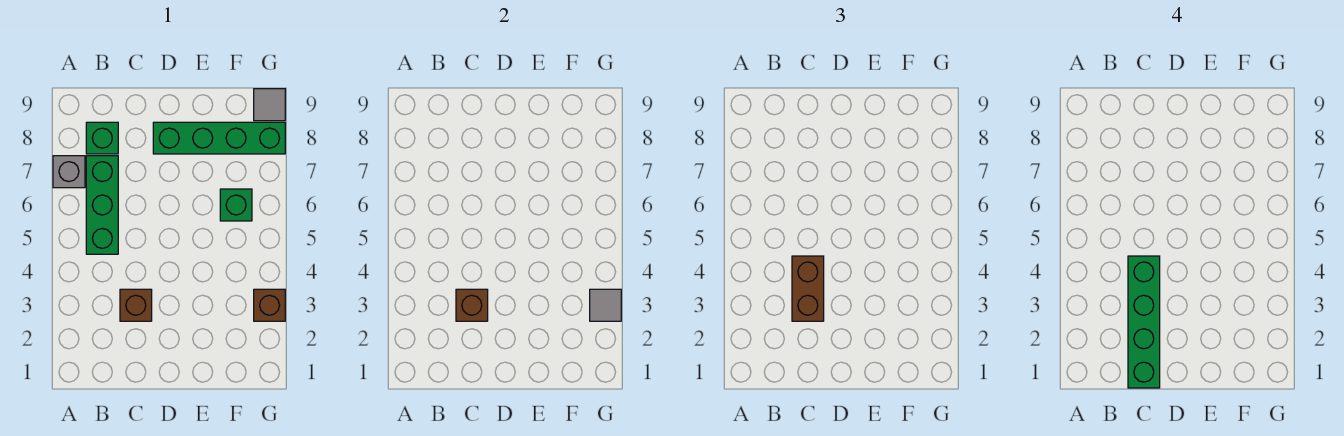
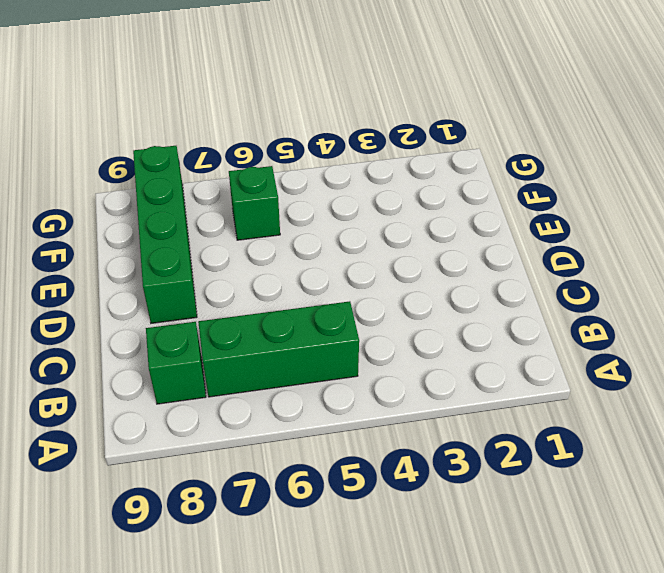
none -> grey 1x1 brick [53,156,85,188]
none -> brown 1x1 brick [120,289,152,321]
none -> brown 1x1 brick [254,289,285,321]

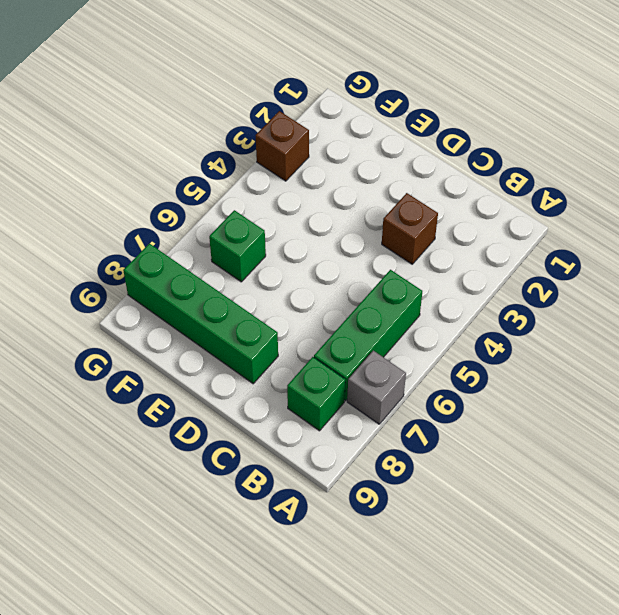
none -> grey 1x1 tile [254,89,285,121]
none -> brown 1x1 brick [456,289,488,321]
none -> grey 1x1 tile [590,289,621,321]

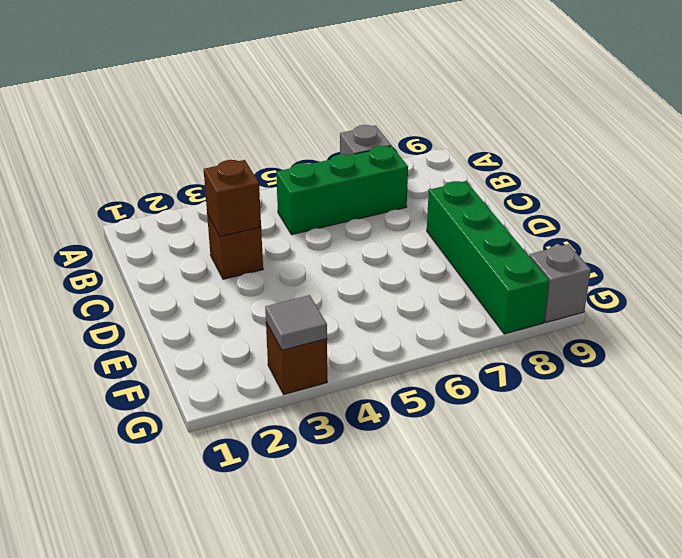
grey 1x1 brick [529,244,591,322] -> grey 1x1 tile [254,89,285,121]
none -> green 1x1 brick [86,122,118,154]
none -> green 1x1 brick [220,189,252,221]
none -> brown 1x2 brick [792,256,824,321]

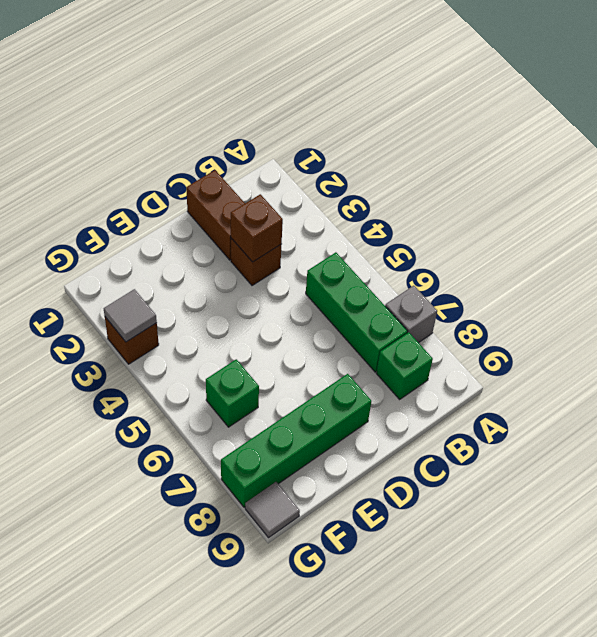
brown 1x2 brick [186,170,245,260] -> brown 1x2 brick moved to [792,256,824,321]
none -> green 1x4 brick [1128,256,1160,388]

